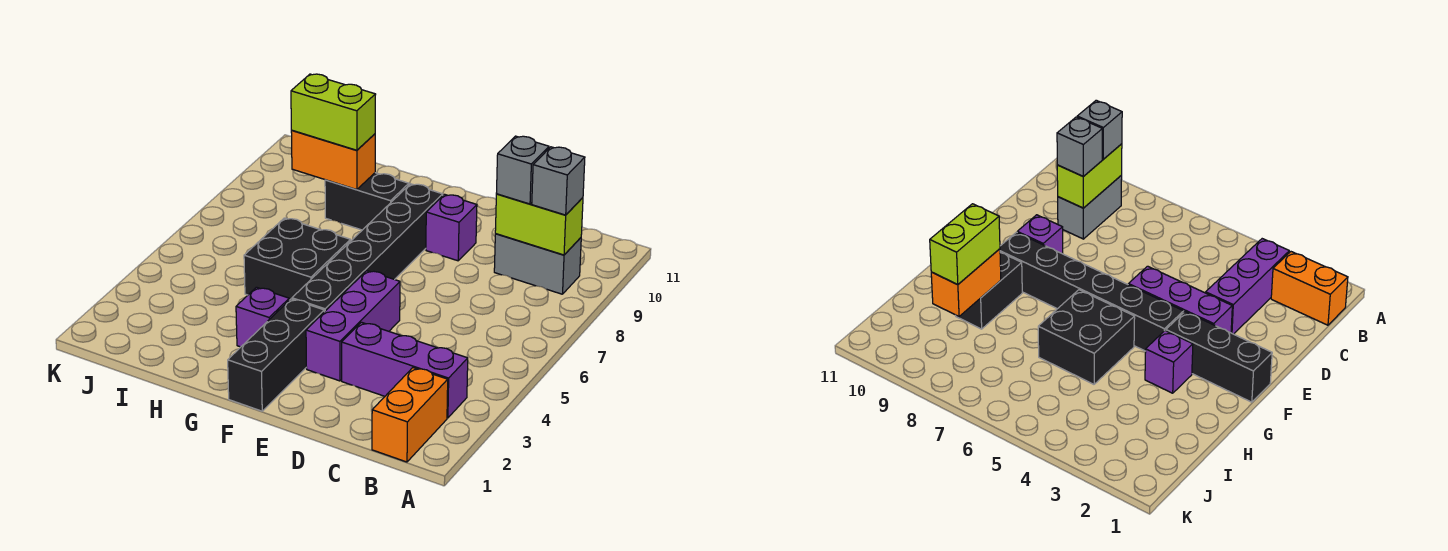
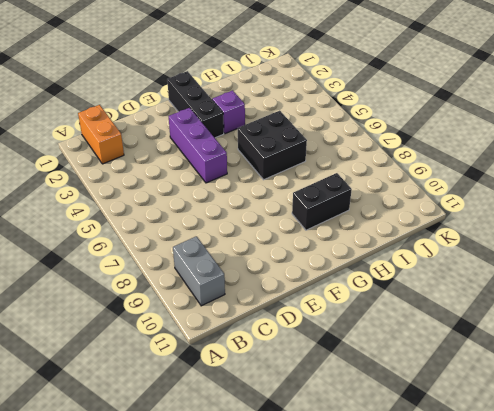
grey 1x2 brick [173,236,225,306] -> grey 1x2 brick turned to [494,234,581,294]
none -> purple 1x3 brick [342,322,468,418]
none -> purple 1x1 brick [426,194,477,261]
none -> black 1x6 brick [292,184,443,312]

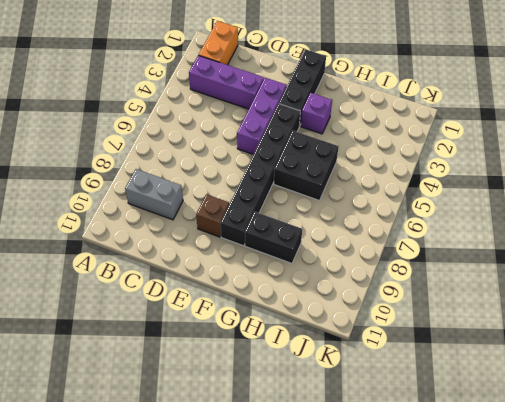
brown 1x1 brick [196,194,229,237] -> purple 1x1 brick [426,194,477,261]
none -> lime 1x2 brick [495,194,583,255]
none -> orange 1x2 brick [291,131,375,190]
none -> grey 1x1 brick [532,147,585,215]

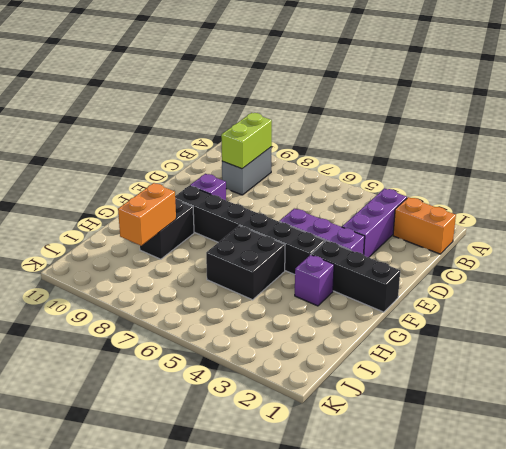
none -> grey 1x1 brick [532,147,585,215]
none -> grey 1x1 brick [496,136,549,204]
none -> lime 1x2 brick [291,74,376,150]

